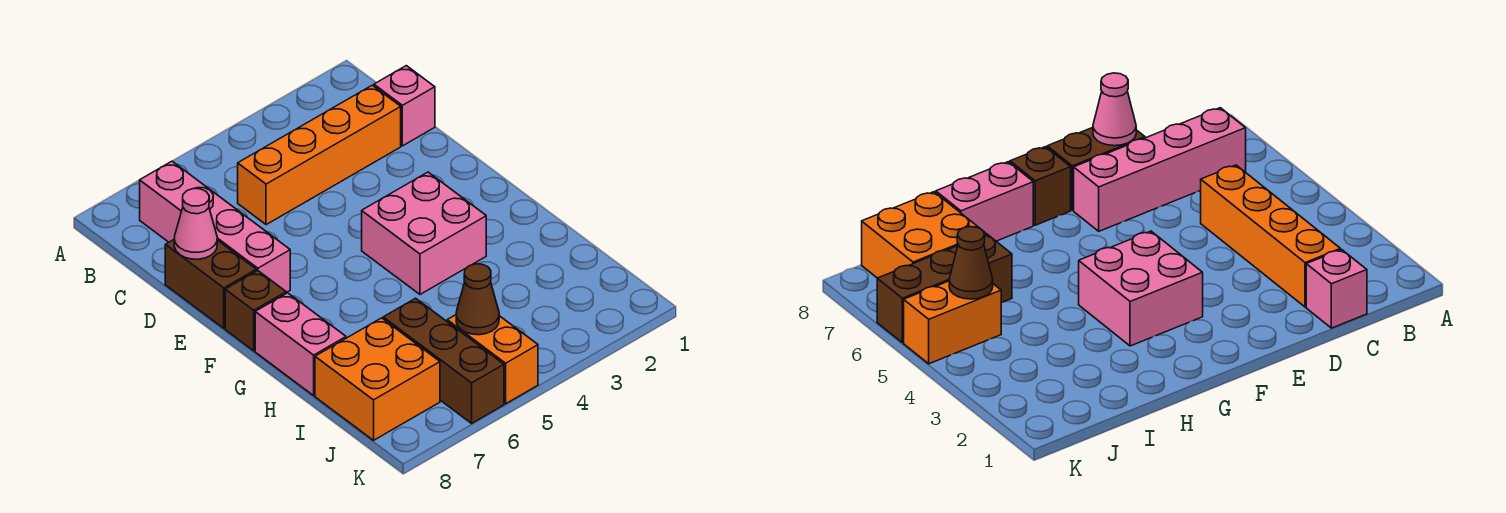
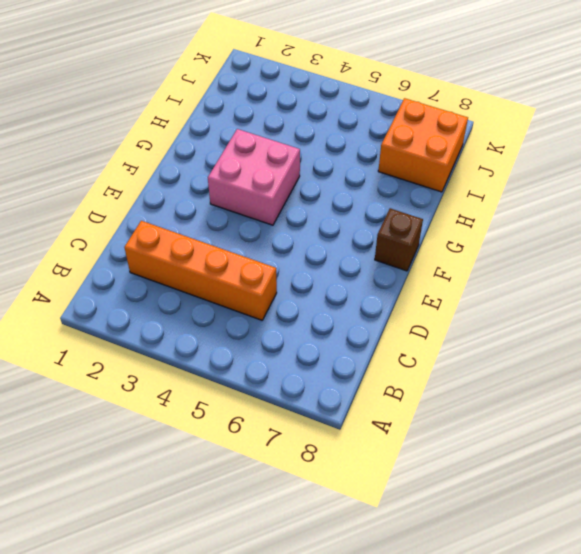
none -> pink 1x4 brick [140,161,290,292]
none -> pink 1x1 brick [374,66,435,146]
none -> brown 1x2 brick [165,240,256,328]

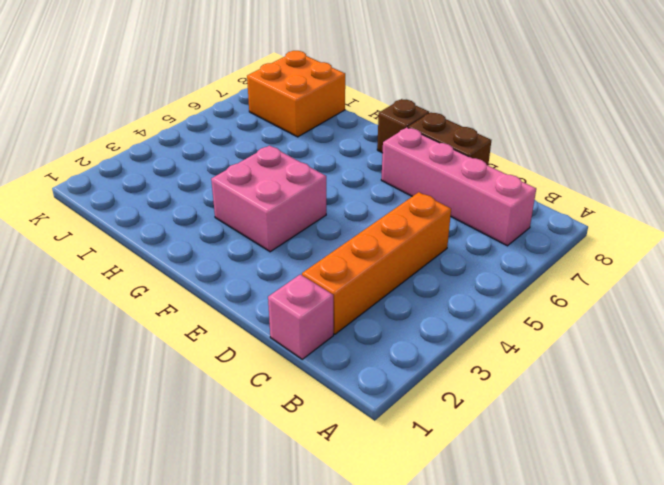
none -> pink 1x2 brick [255,293,346,395]
none -> brown 1x3 brick [383,298,504,423]
none -> orange 1x2 brick [447,315,538,404]

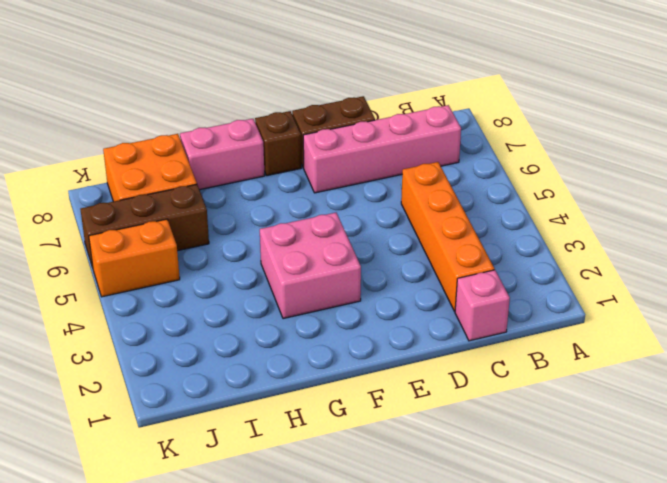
none -> pink 1x1 cone [174,189,217,259]
none -> brown 1x1 cone [456,264,499,335]

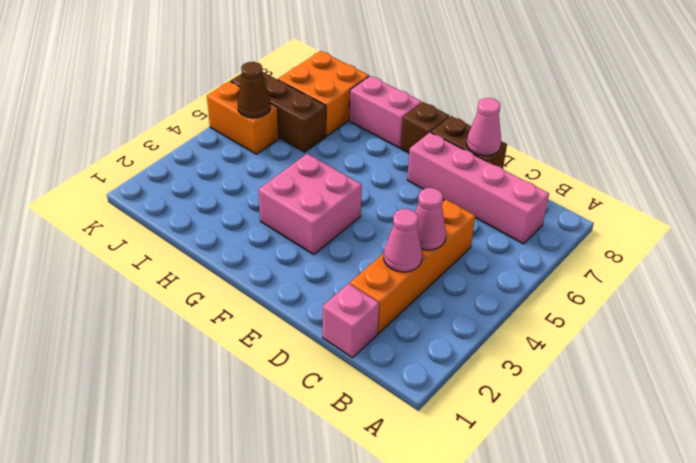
pink 1x1 cone [384,209,422,272] -> none
pink 1x1 cone [415,188,446,250] -> none

